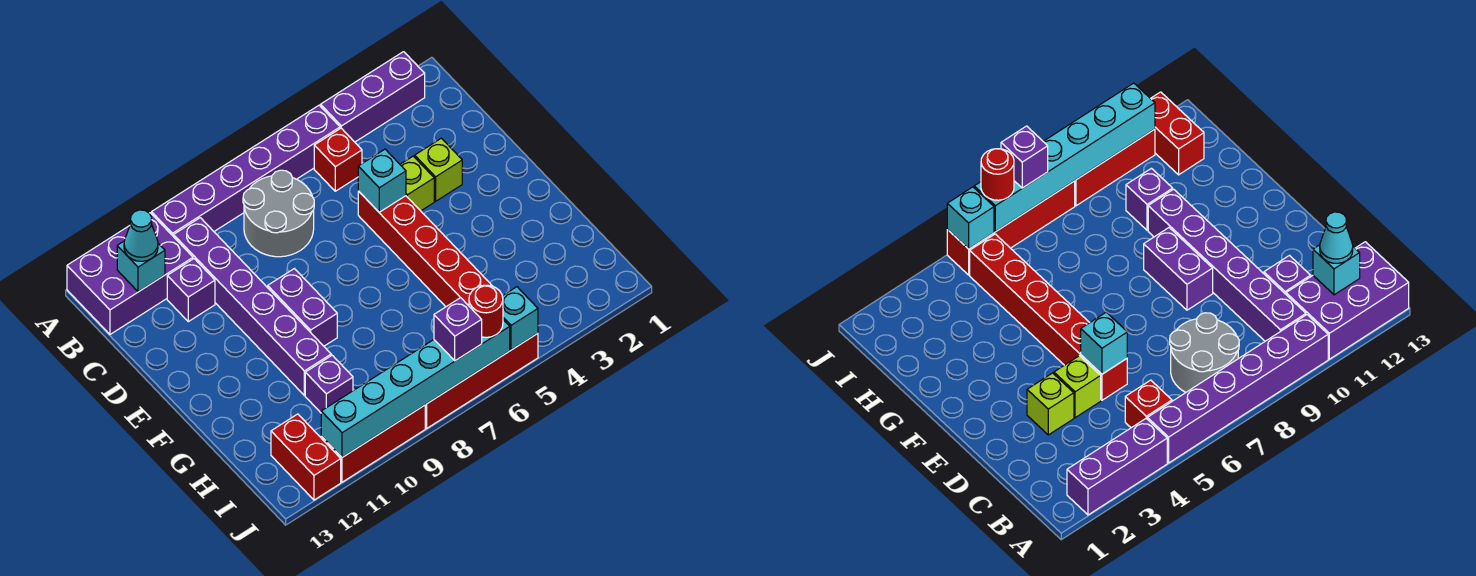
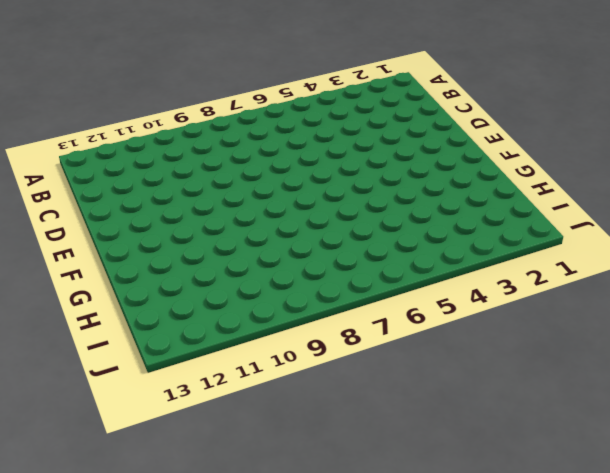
none -> purple 1x3 brick [321,52,425,142]
none -> purple 1x6 brick [152,105,340,237]
none -> purple 2x3 brick [67,213,193,334]

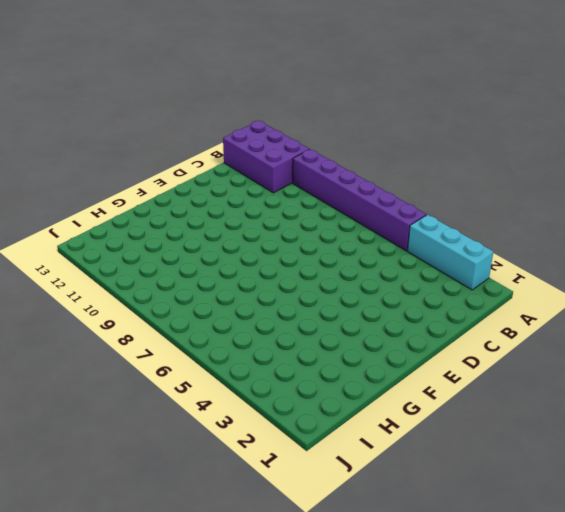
cyan 1x3 brick [408,215,493,290] -> purple 1x3 brick [321,52,425,142]
none -> red 1x1 brick [314,128,362,191]
none -> grey 2x2 round brick [243,170,314,257]
none -> purple 1x6 brick [174,218,331,395]

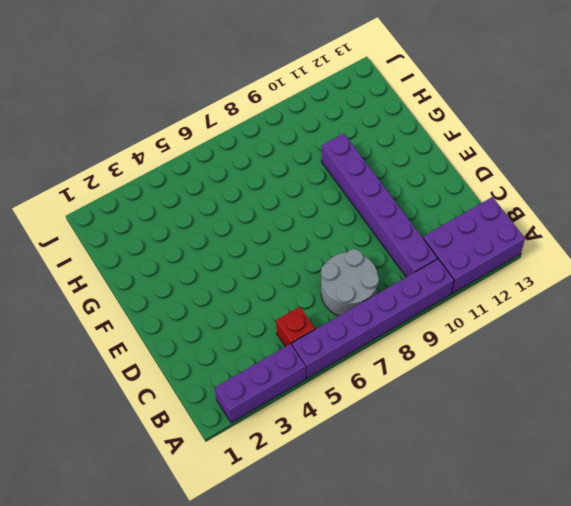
none -> purple 1x1 brick [167,259,215,322]
none -> lime 1x1 brick [415,138,462,201]
none -> lime 1x1 brick [400,156,434,211]

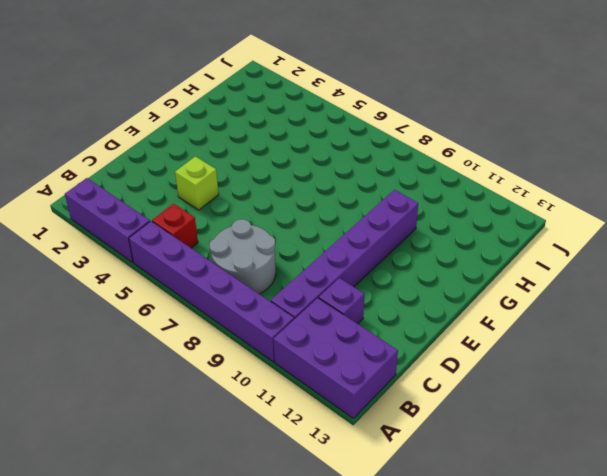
none -> lime 1x1 brick [415,138,462,201]
none -> red 1x6 brick [358,191,492,307]
none -> purple 1x2 brick [268,269,337,346]

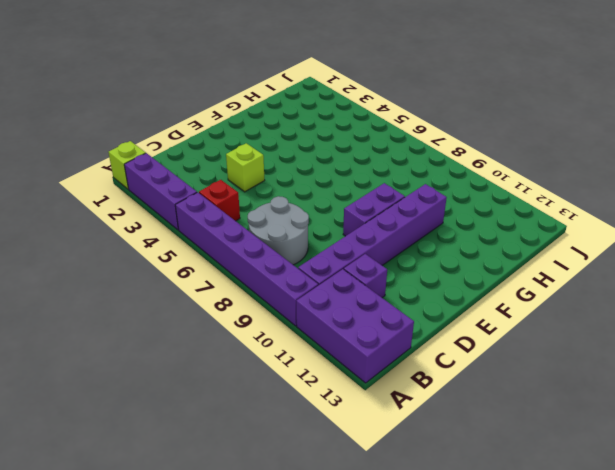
lime 1x1 brick [108,141,145,189] -> lime 1x1 brick moved to [415,138,462,201]
none -> red 1x6 brick [358,191,492,307]
none -> purple 1x1 brick [305,355,353,413]
none -> red 1x2 brick [271,414,341,500]

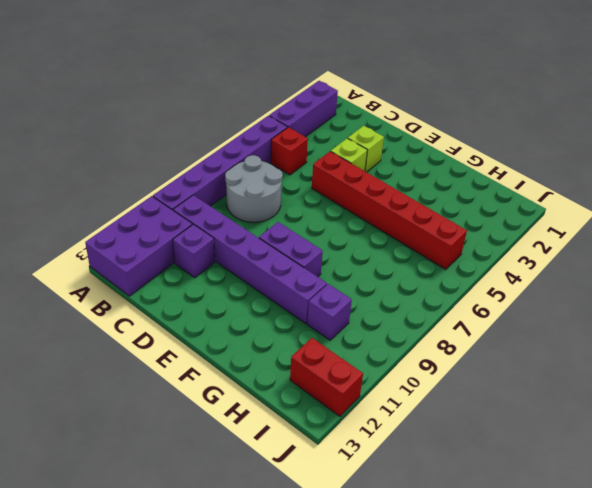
none -> red 1x4 brick [425,333,538,428]
none -> red 1x3 brick [321,405,425,482]
none -> cyan 1x1 brick [117,241,165,292]

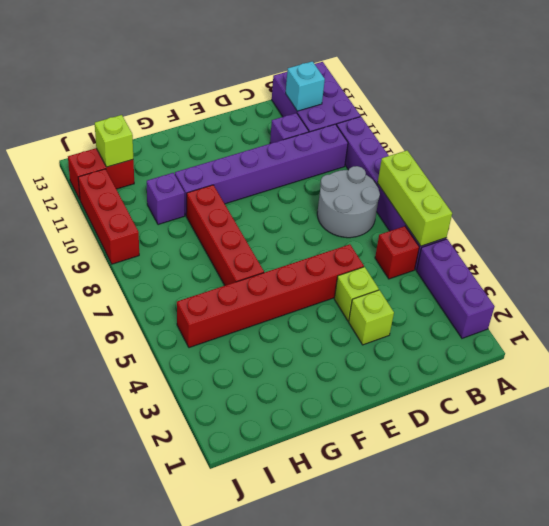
lime 1x3 brick [378,151,452,246] -> none
red 1x4 brick [186,185,264,285] -> red 1x4 brick moved to [425,333,538,428]
lime 1x1 brick [95,115,133,167] -> none
none -> purple 1x2 brick [268,269,337,346]
none -> cyan 1x1 brick [358,149,406,212]
none -> cyan 1x1 brick [502,287,538,350]

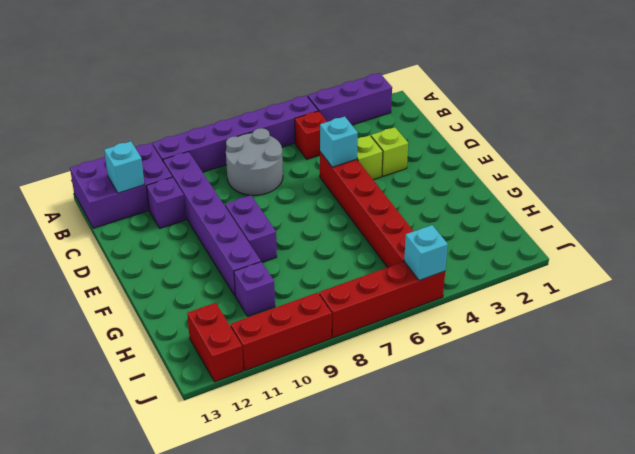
none -> cyan 1x6 brick [321,320,510,457]
none -> cyan 1x1 cone [124,210,158,261]
none -> red 1x1 round brick [469,285,503,337]

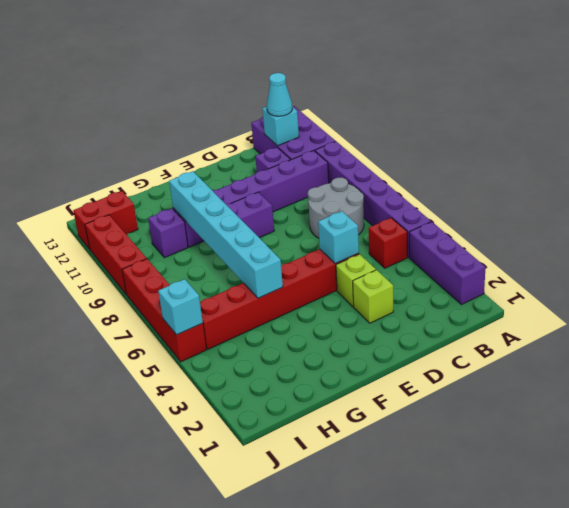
cyan 1x6 brick [169,171,283,298] -> cyan 1x6 brick moved to [321,320,510,457]
none -> red 1x1 round brick [469,285,503,337]
none -> purple 1x1 brick [434,298,482,361]

